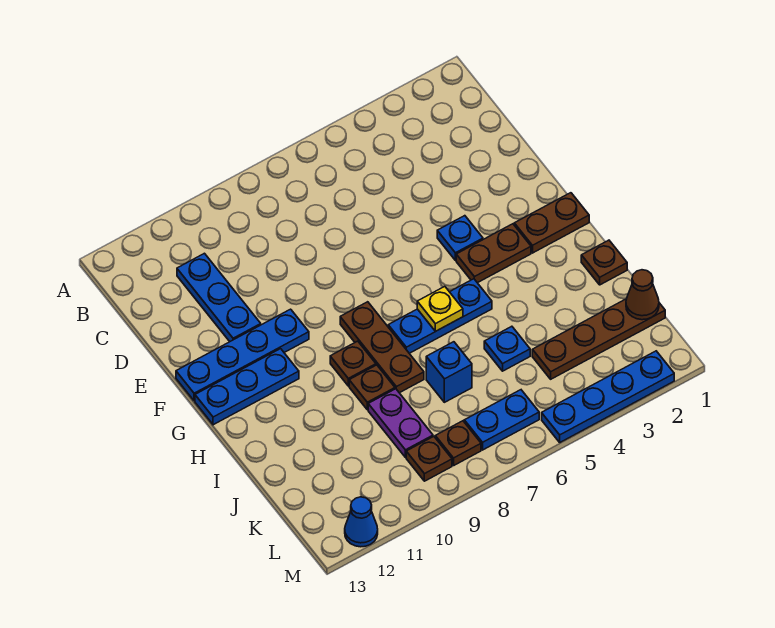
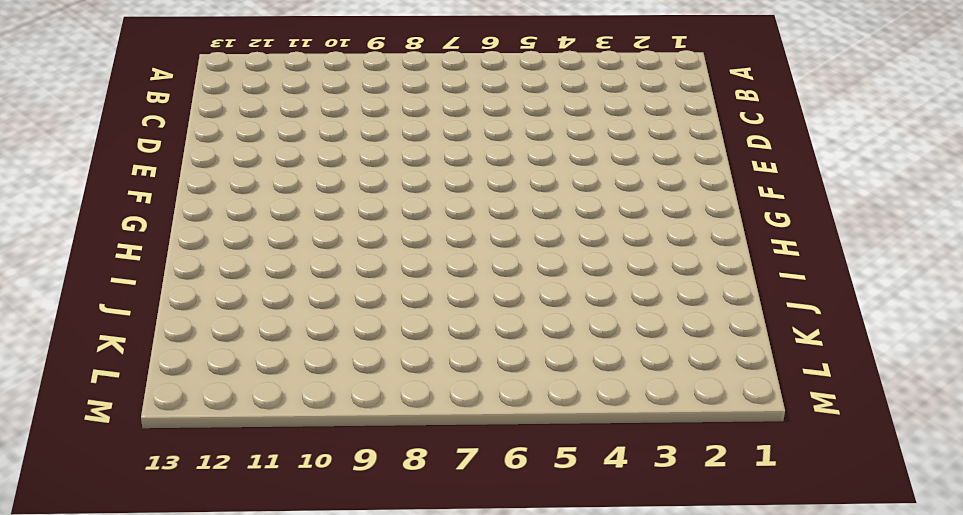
none -> blue 1x3 plate [177,253,261,342]
none -> blue 1x1 plate [437,216,483,260]
none -> blue 1x4 plate [176,309,309,401]

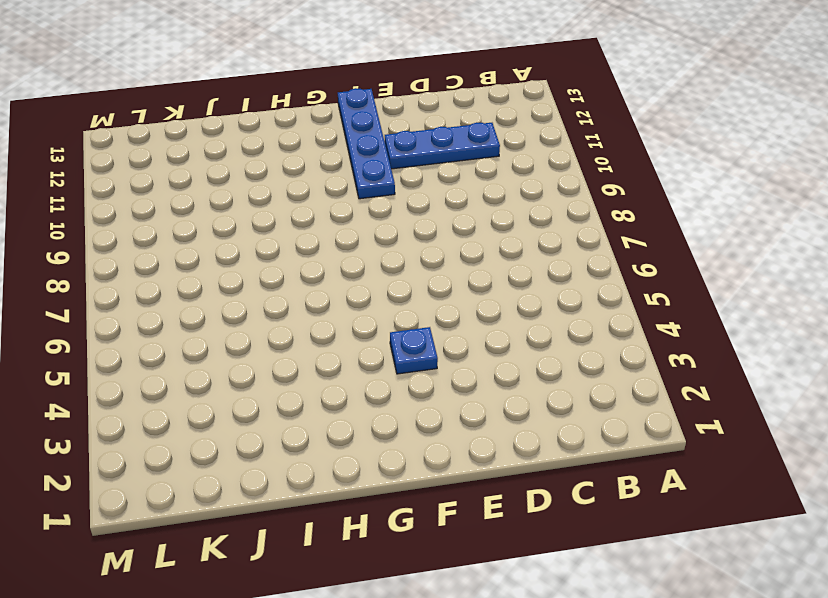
none -> brown 1x2 plate [514,193,589,253]
none -> brown 1x2 plate [456,224,531,283]
none -> brown 1x3 plate [340,302,424,393]

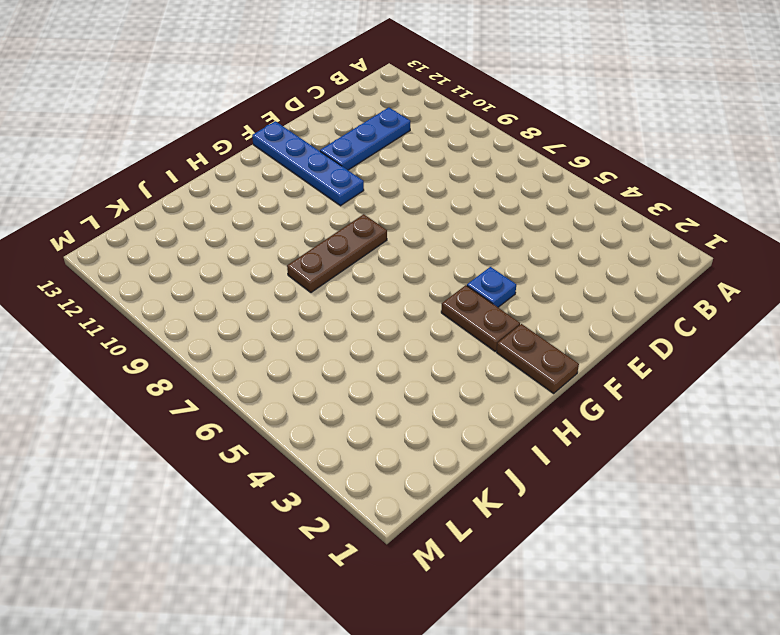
none -> blue 1x3 plate [195,349,299,425]
none -> blue 1x3 plate [388,279,492,353]
none -> brown 1x1 plate [330,341,376,386]

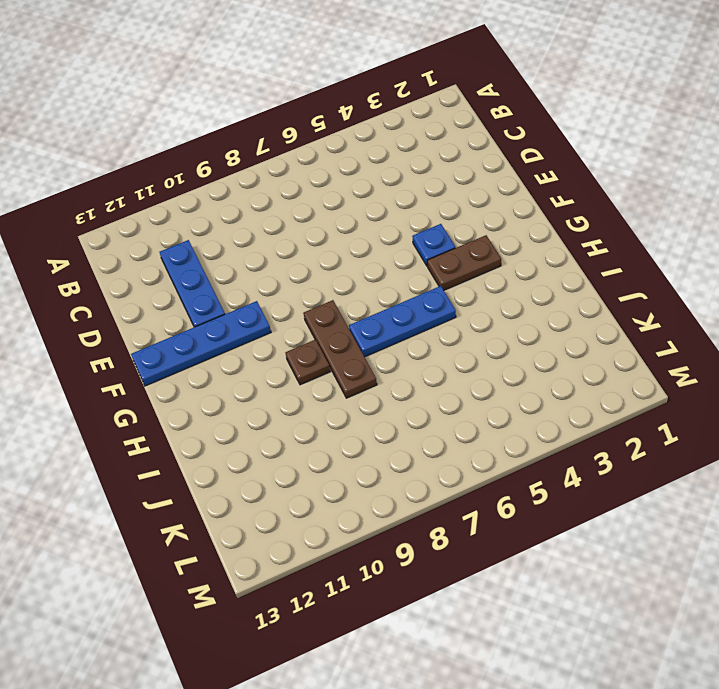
none -> brown 1x2 plate [514,193,589,253]
none -> blue 1x3 plate [195,349,299,425]
none -> brown 1x1 plate [581,240,627,285]

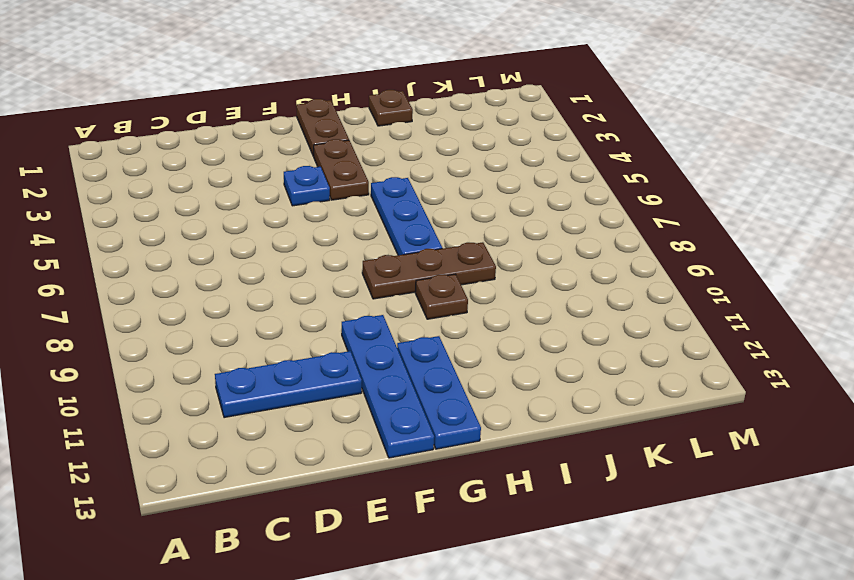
none -> brown 1x1 plate [349,365,395,410]
none -> blue 1x1 plate [484,326,530,371]
none -> blue 1x1 brick [426,342,472,402]

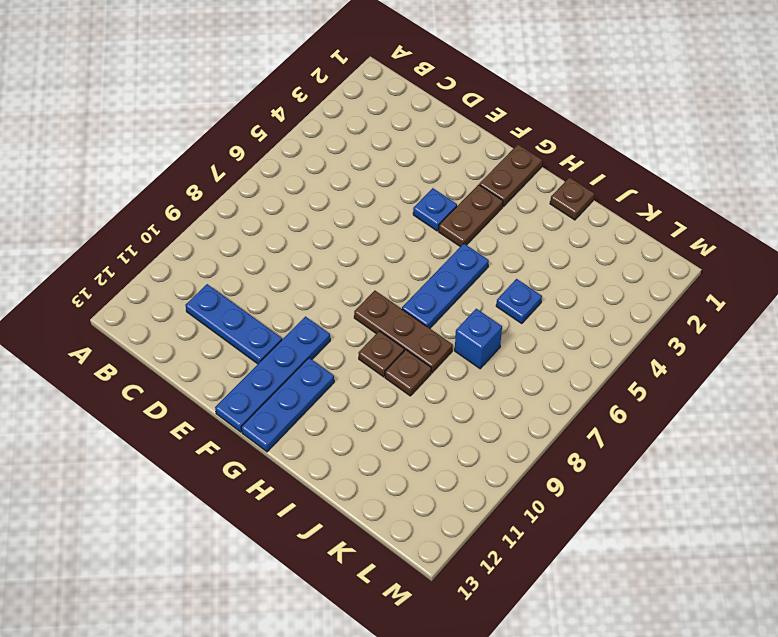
none -> purple 1x2 plate [368,389,433,457]
none -> brown 1x4 plate [532,299,665,379]
none -> blue 1x2 plate [464,390,539,450]

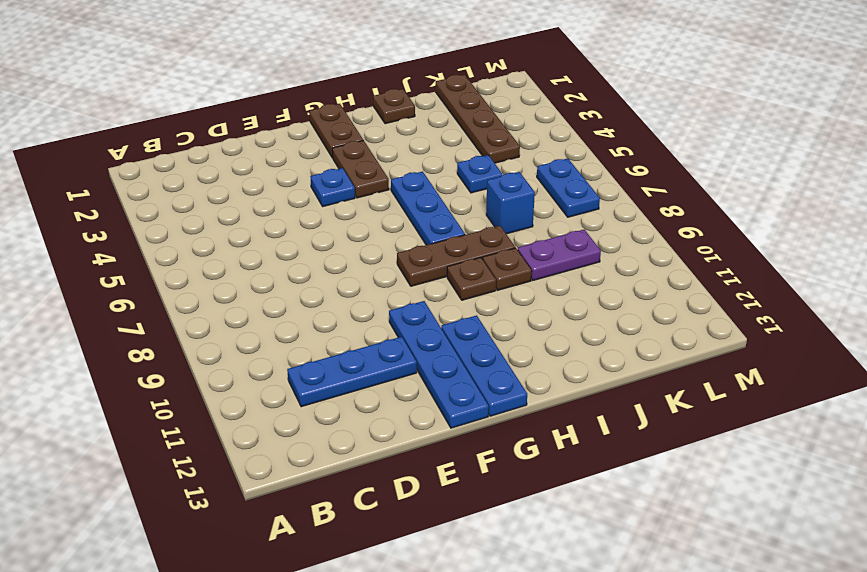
none -> brown 1x1 plate [435,421,481,465]
none -> brown 1x1 plate [406,436,452,481]
none -> blue 1x4 plate [542,351,674,442]

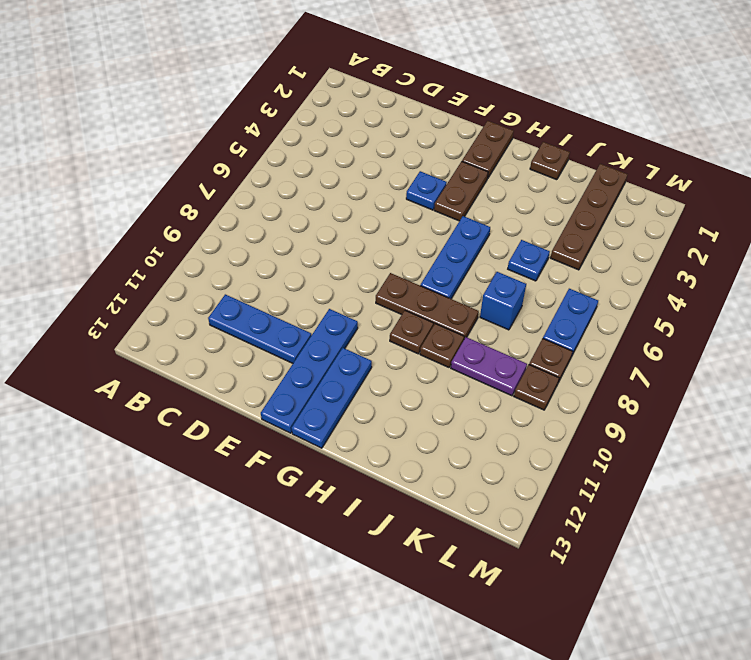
none -> blue 1x4 plate [542,351,674,442]
none -> blue 1x1 cone [345,497,378,547]
none -> yellow 1x1 plate [417,286,463,331]

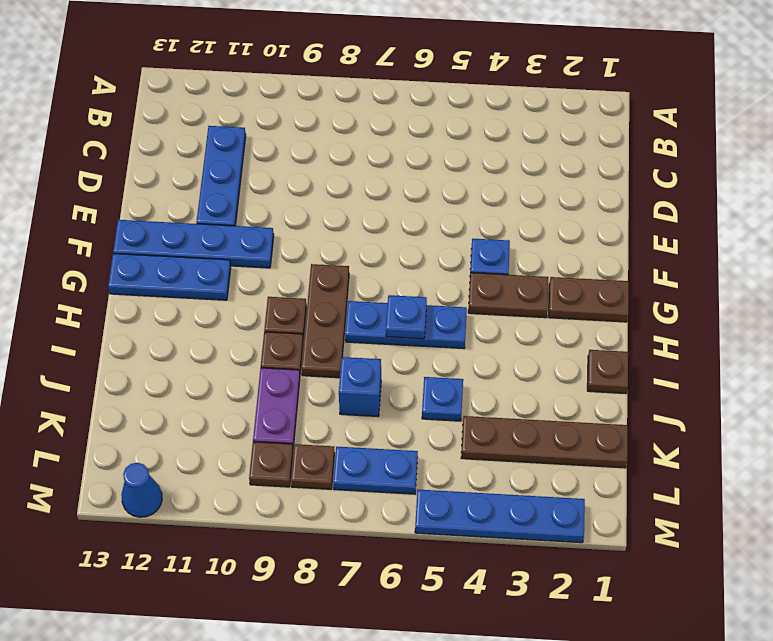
blue 1x1 plate [386,295,427,339] -> yellow 1x1 plate [417,286,463,331]
none -> brown 1x1 cone [626,270,659,320]

